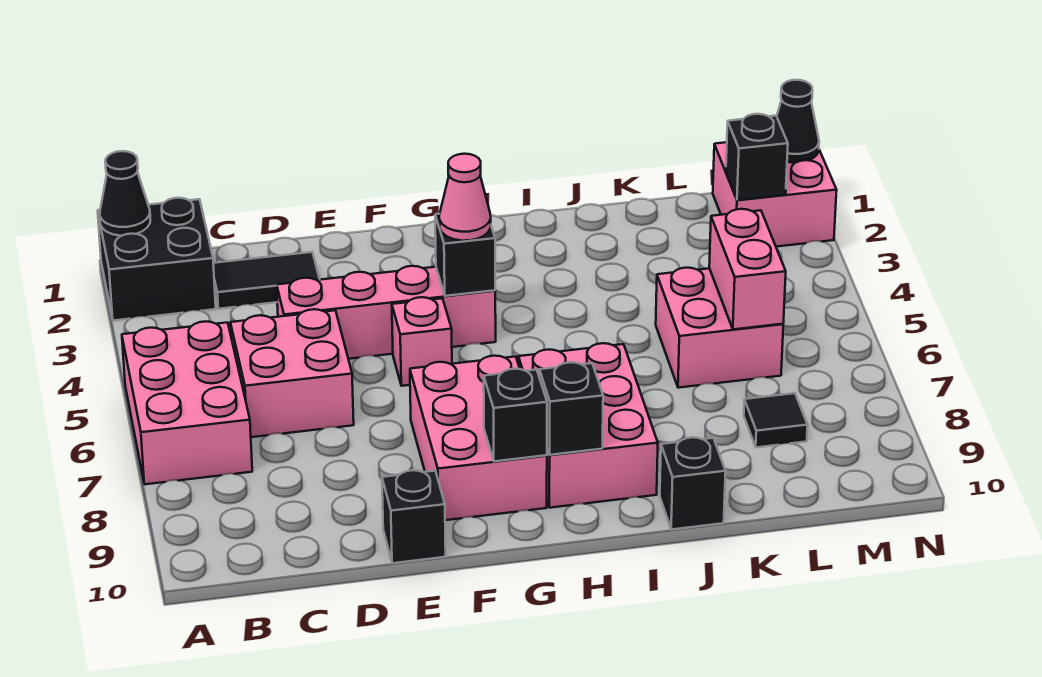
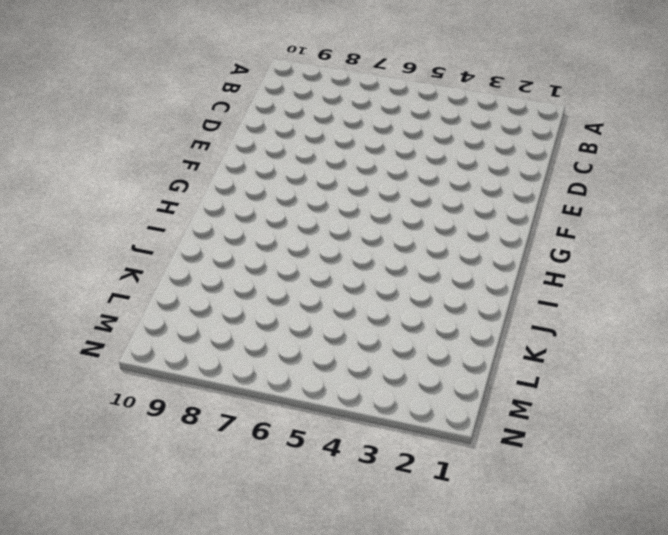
none -> black 2x2 brick [98,198,216,321]
none -> pink 2x3 brick [122,321,252,484]
none -> black 1x2 tile [213,252,320,309]

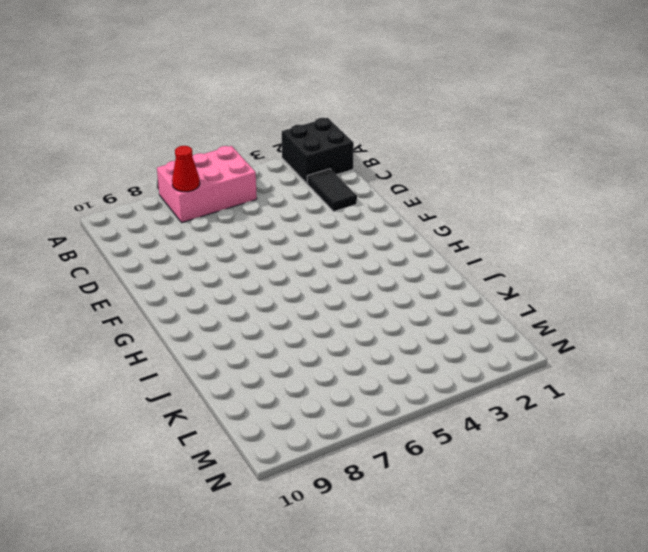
red 1x1 cone [172,146,200,192] -> none
none -> pink 2x2 brick [230,309,354,437]
none -> pink 1x4 brick [277,266,496,359]
none -> black 1x1 brick [382,470,446,563]

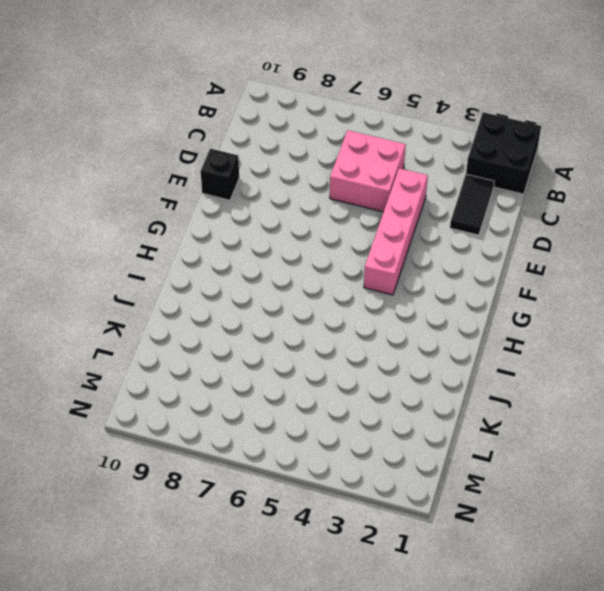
none -> pink 2x3 brick [122,321,252,484]
none -> pink 1x1 brick [392,297,452,386]
none -> pink 2x3 brick [410,356,547,520]

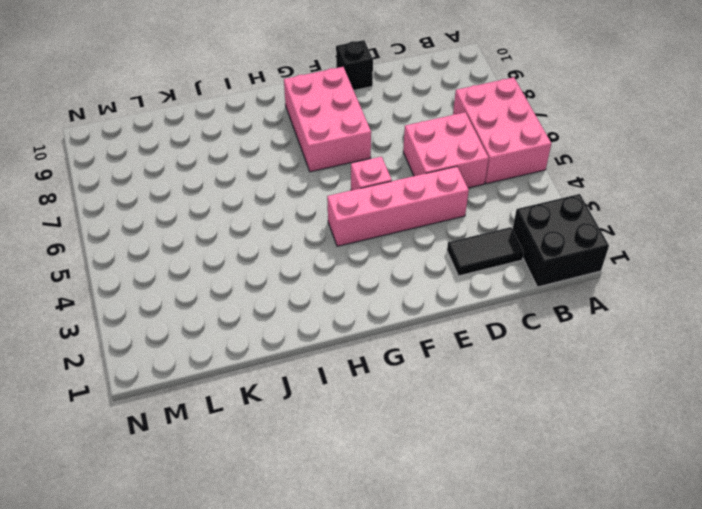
none -> pink 2x3 brick [518,343,658,508]
none -> black 1x1 brick [660,437,726,530]
none -> pink 2x2 brick [656,268,783,388]

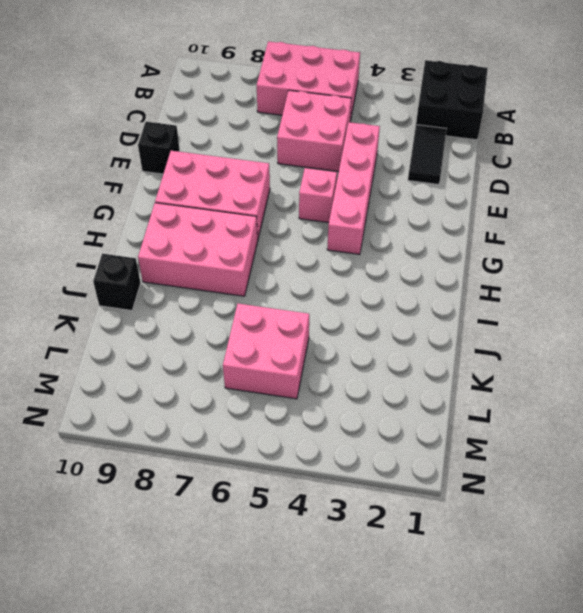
none -> black 1x1 tile [744,393,808,447]
none -> pink 2x2 brick [713,142,837,247]
none -> black 1x1 cone [100,151,150,236]

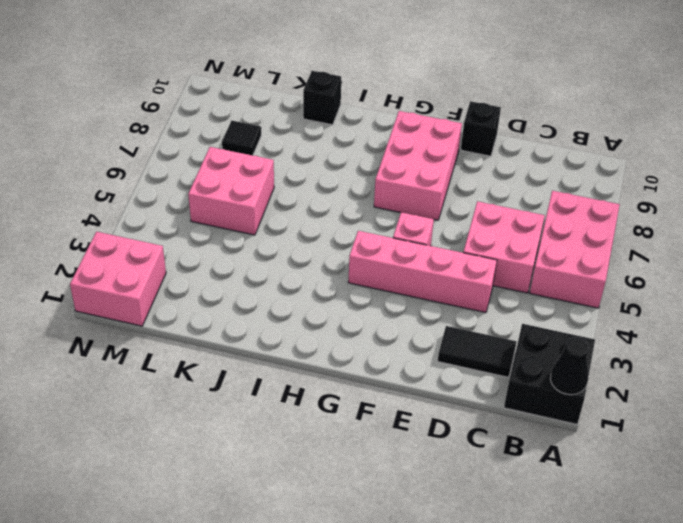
none -> pink 2x3 brick [518,343,658,508]
none -> black 1x1 brick [435,214,495,296]
none -> black 1x1 brick [484,369,547,461]

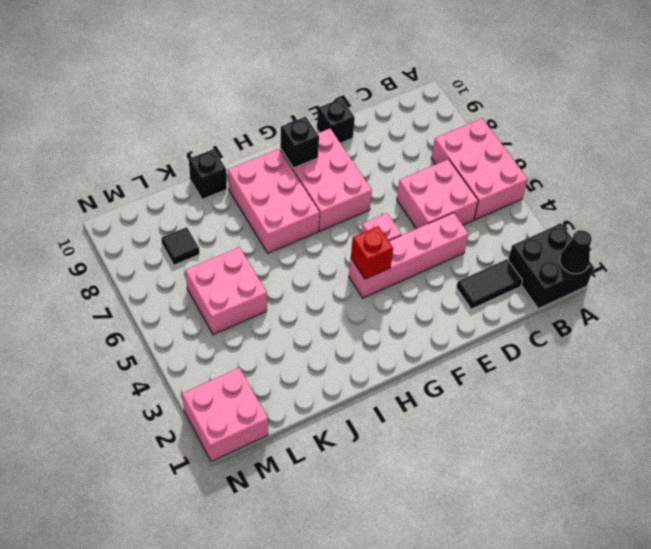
red 1x1 brick [351,226,393,279] -> black 1x1 brick [435,214,495,296]
none -> black 1x1 brick [539,362,603,455]
none -> pink 1x2 brick [709,209,786,329]
none -> black 1x1 brick [726,114,788,200]

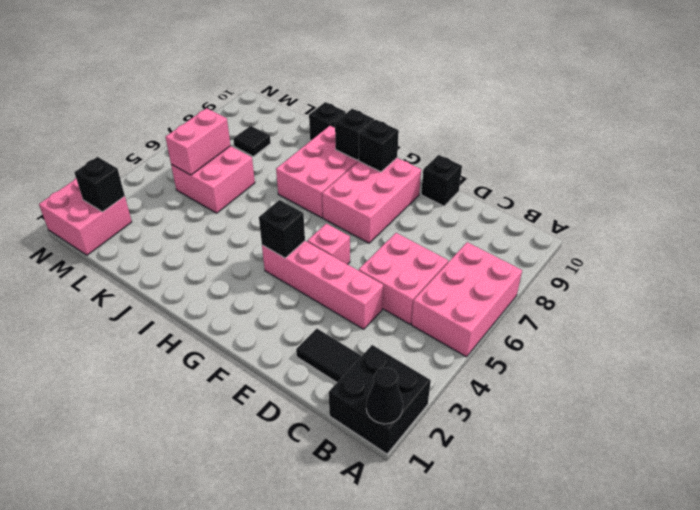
none -> black 1x1 cone [777,80,819,163]
none -> pink 1x1 cone [439,154,491,241]

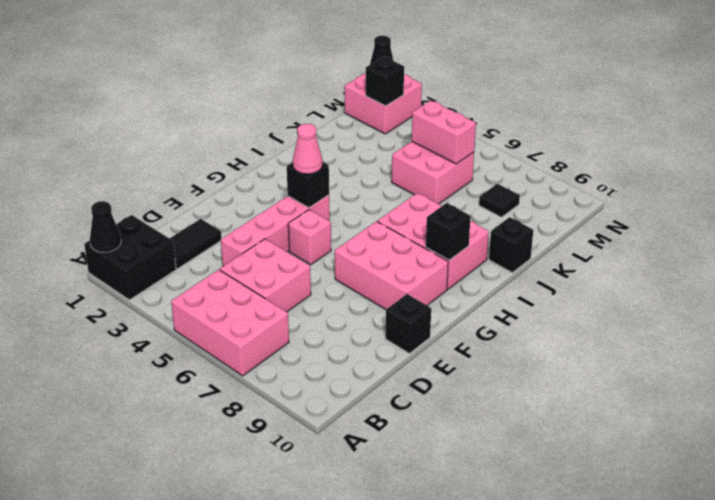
none -> black 1x1 brick [484,369,547,461]

